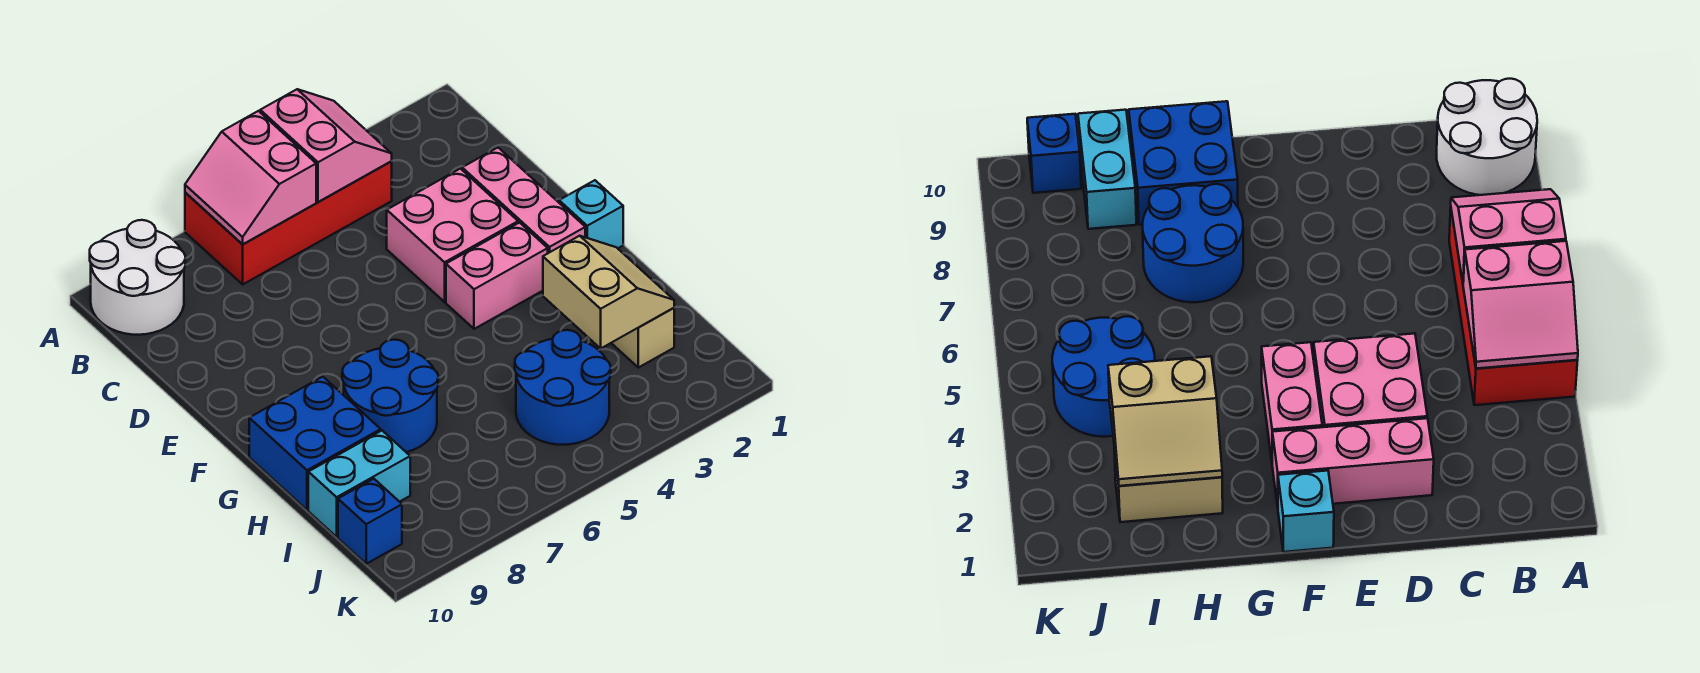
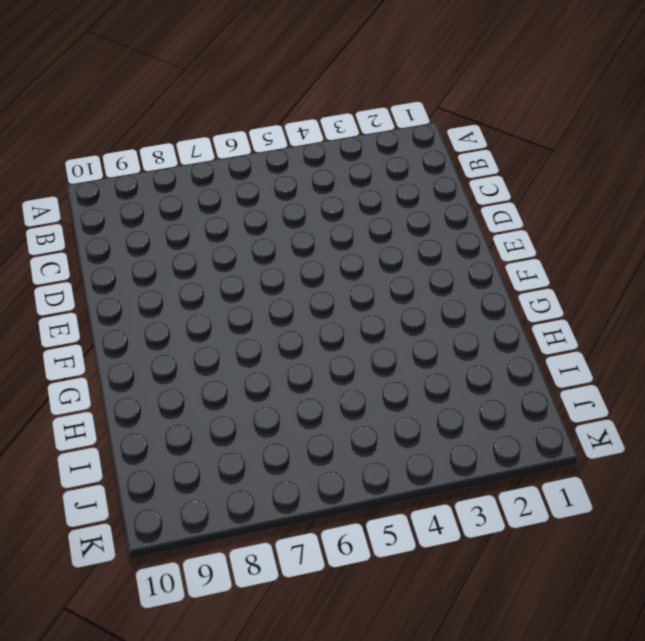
none -> red 2x4 brick [185,161,392,284]
none -> white 2x2 round brick [90,220,185,335]
none -> pink 1x3 brick [462,148,585,253]

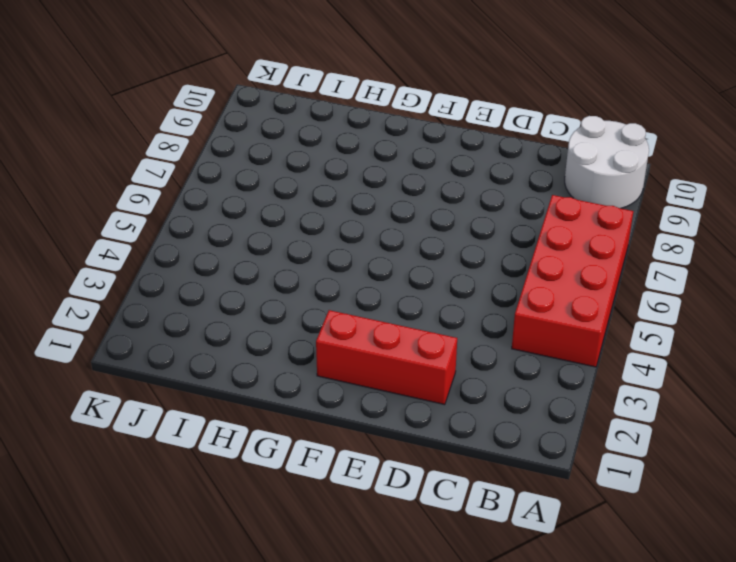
red 1x3 brick [316,310,457,405] -> pink 1x3 brick [462,148,585,253]
none -> pink 2x2 brick [387,169,518,302]
none -> cyan 1x1 brick [559,180,623,248]
none -> pink 1x2 brick [446,223,548,329]

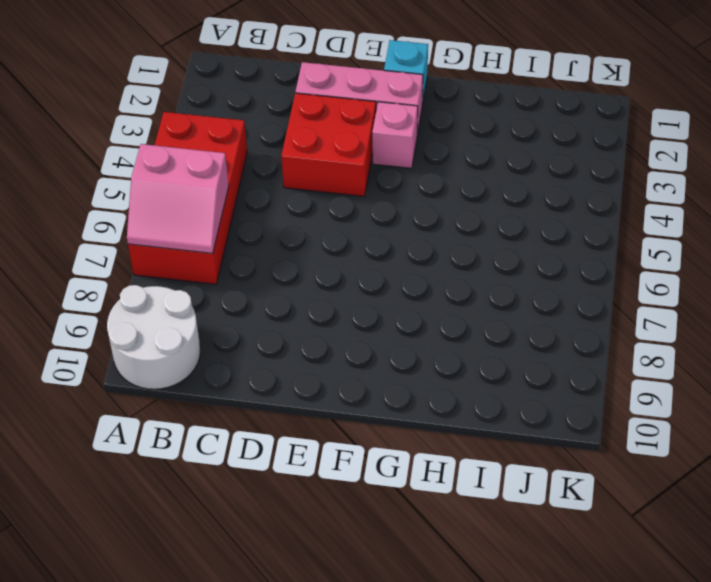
red 2x2 brick [281,93,376,196] -> pink 2x2 brick [387,169,518,302]
pink 1x1 brick [372,102,418,168] -> pink 1x2 brick [446,223,548,329]
none -> blue 2x2 round brick [342,340,438,452]
none -> blue 2x2 brick [249,377,381,510]
none -> tan 1x2 brick [612,308,674,368]

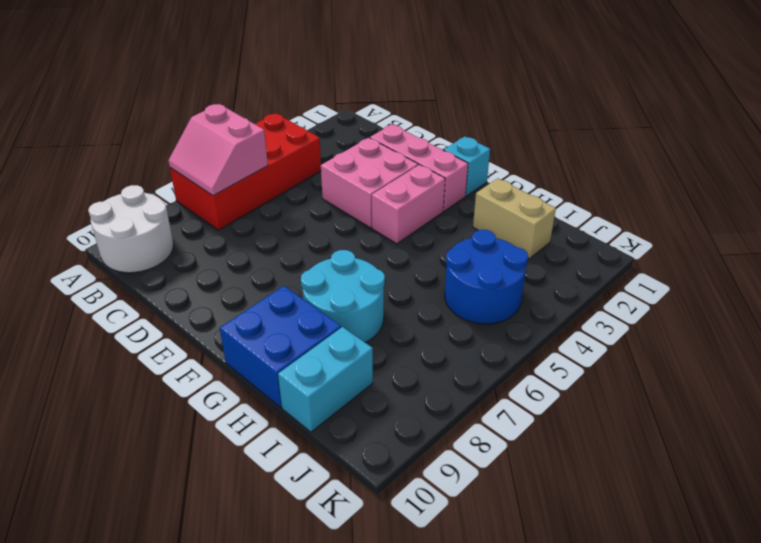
cyan 2x2 round brick [301,250,385,342] -> blue 2x2 round brick [342,340,438,452]
none -> blue 1x1 brick [338,479,402,564]
none -> pink 2x2 slope [260,89,392,202]
none -> tan 2x2 slope [543,236,674,348]

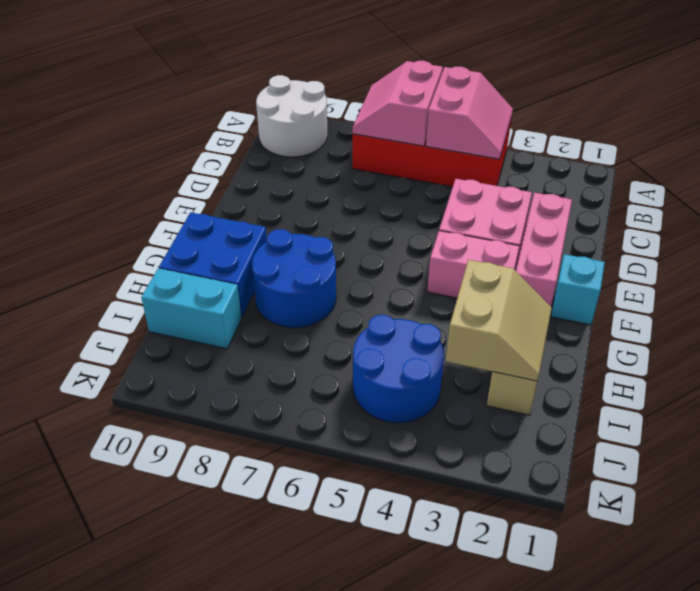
none -> blue 1x1 brick [338,479,402,564]

